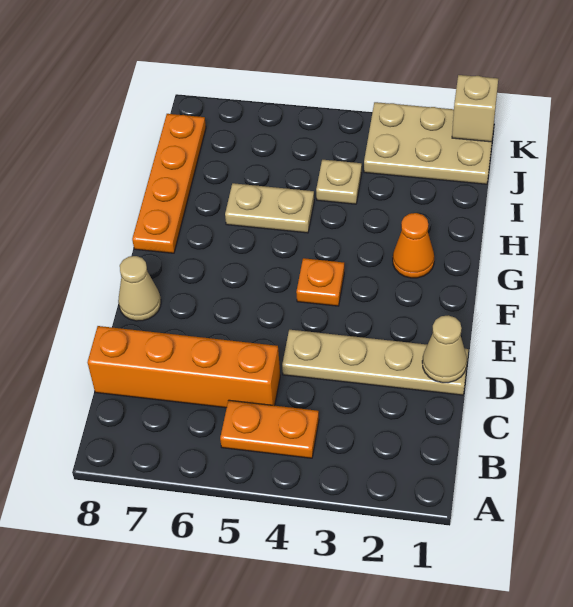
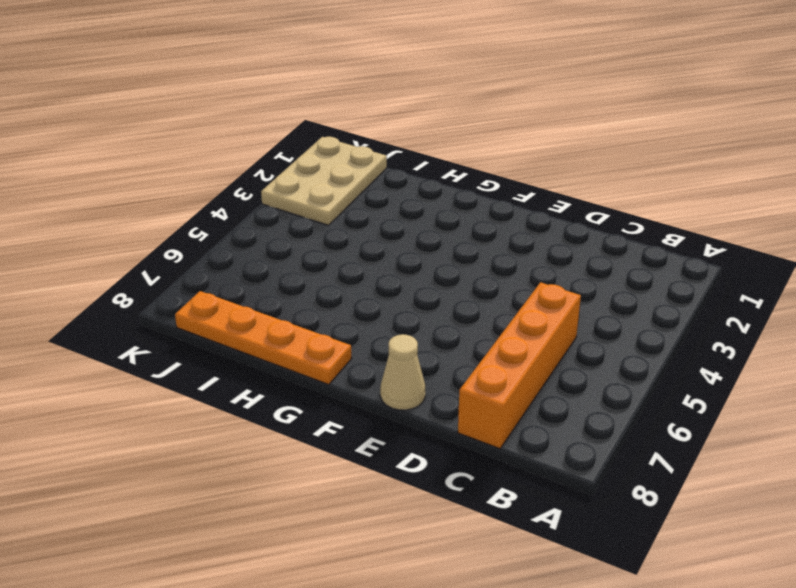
none -> orange 1x2 plate [220,400,319,458]
none -> tan 1x4 plate [282,330,468,395]
none -> orange 1x1 plate [296,258,344,306]

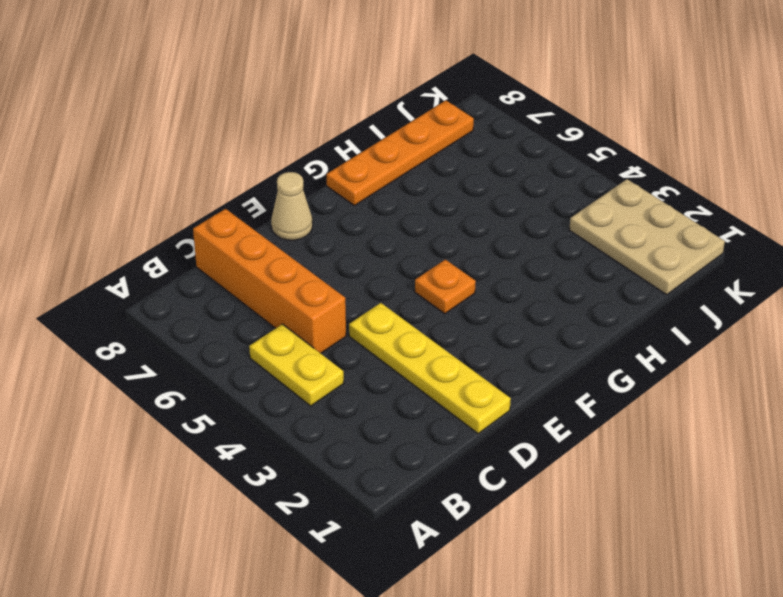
yellow 1x2 plate [249,324,344,406] -> orange 1x2 plate [220,400,319,458]
yellow 1x4 plate [349,303,511,433] -> tan 1x4 plate [282,330,468,395]
none -> orange 1x1 cone [393,213,434,278]
none -> tan 1x2 plate [225,183,314,233]
none -> tan 1x1 plate [316,160,362,204]

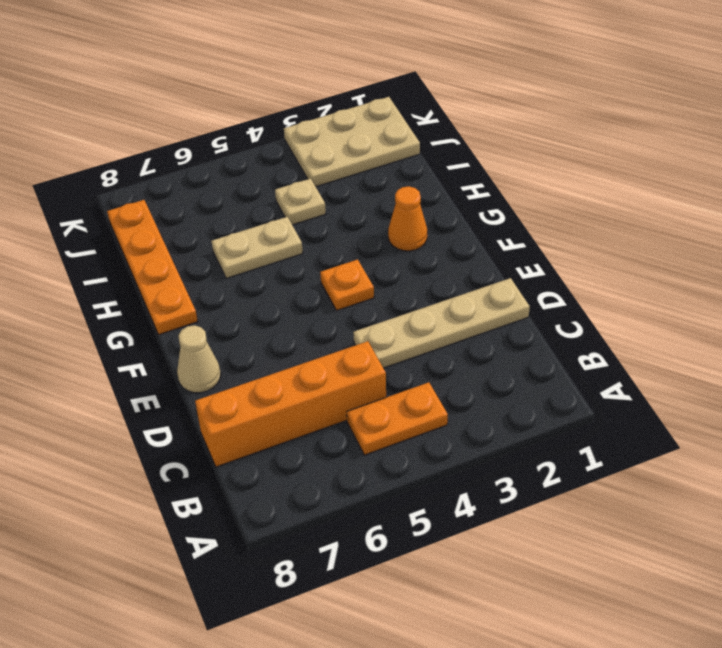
none -> tan 1x1 cone [422,315,467,383]
none -> tan 1x1 brick [452,75,498,142]

